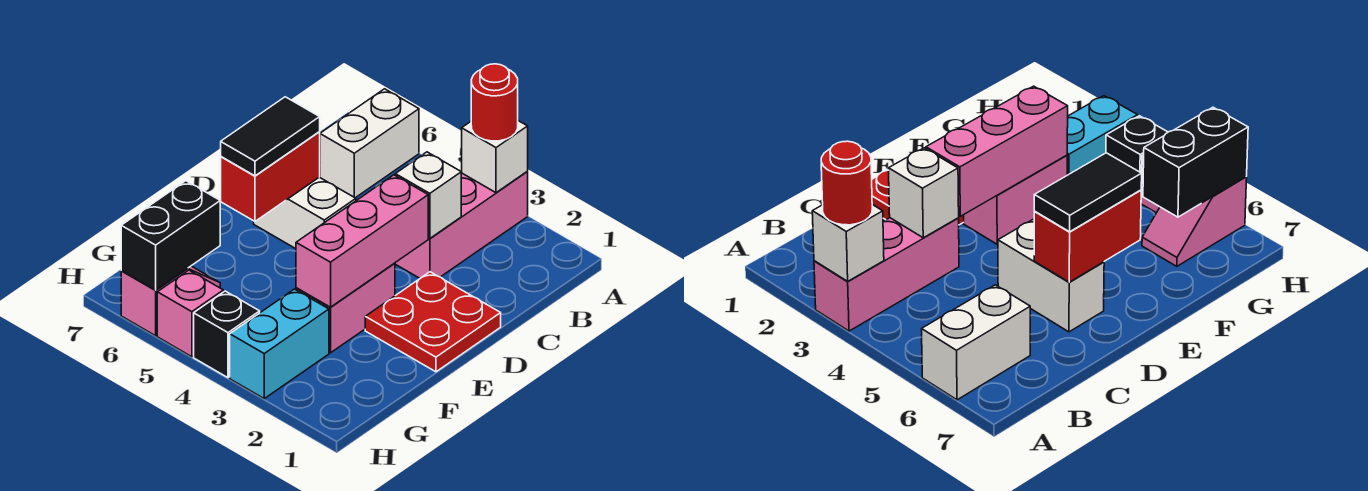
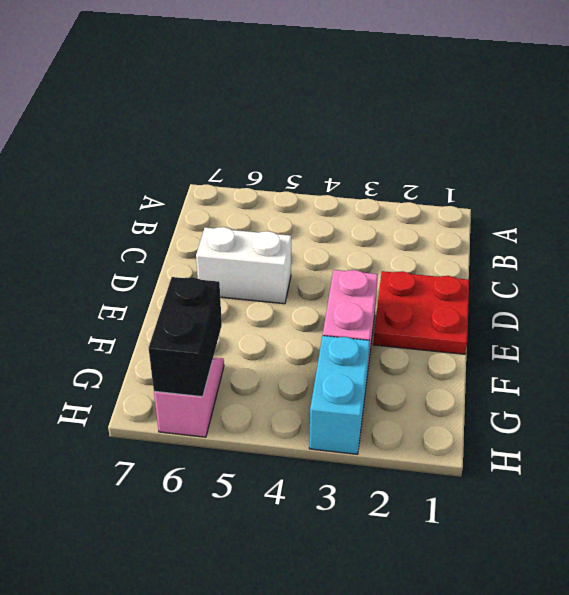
none -> pink 1x3 brick [395,172,528,278]
none -> white 1x2 brick [320,89,419,198]
none -> black 1x1 brick [194,291,260,378]

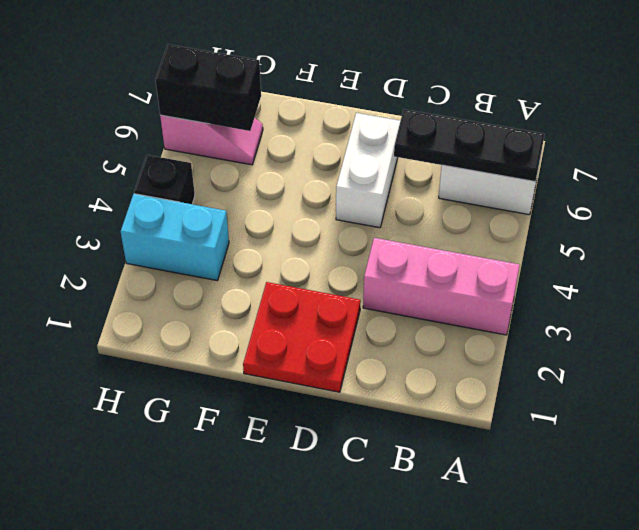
black 1x3 plate [394,109,544,182] -> none
none -> pink 1x2 brick [296,263,395,353]
none -> pink 1x1 brick [157,270,223,357]
none -> white 1x1 brick [462,121,528,193]

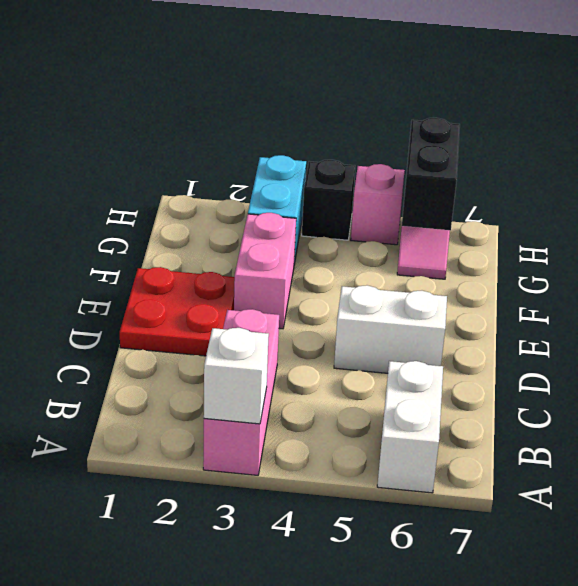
none -> white 1x1 brick [395,152,461,239]
none -> pink 1x3 brick [296,175,428,307]
none -> red 1x2 brick [220,132,320,221]

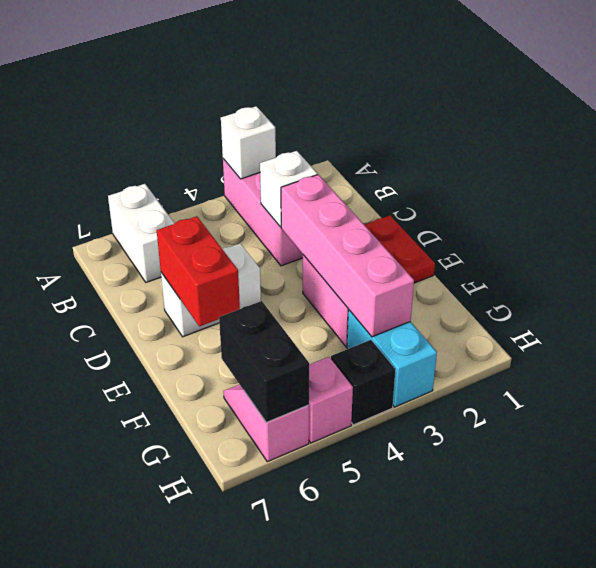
pink 1x4 brick [281,175,414,337] -> pink 1x3 brick [296,175,428,307]
none -> red 1x1 round brick [471,64,518,141]
none -> black 1x2 tile [221,97,320,176]

